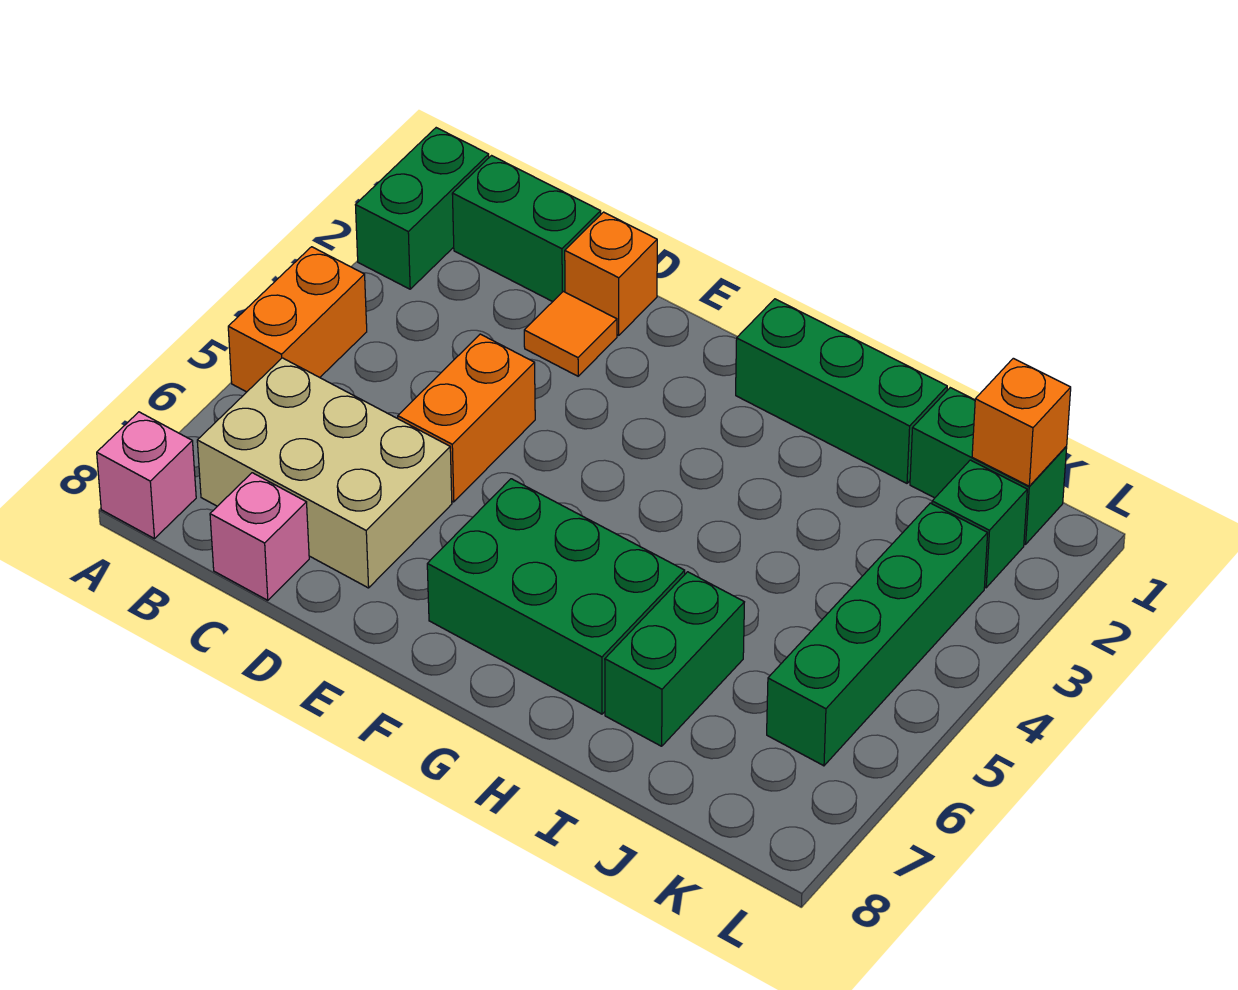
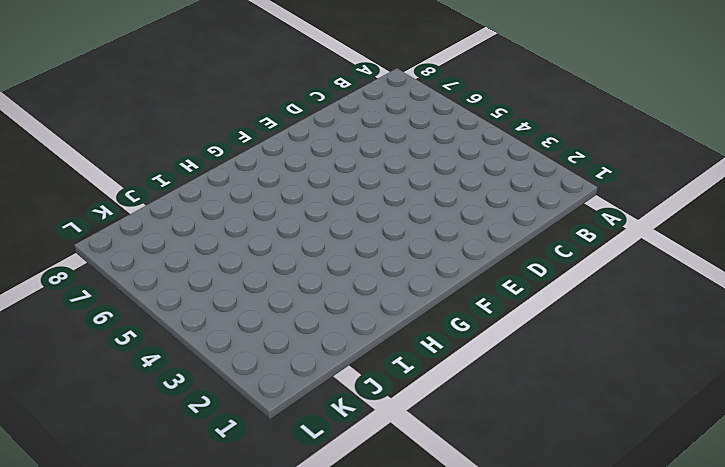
none -> green 1x2 brick [356,128,489,289]
none -> orange 1x2 brick [228,247,367,392]
none -> pink 1x1 brick [97,412,196,539]

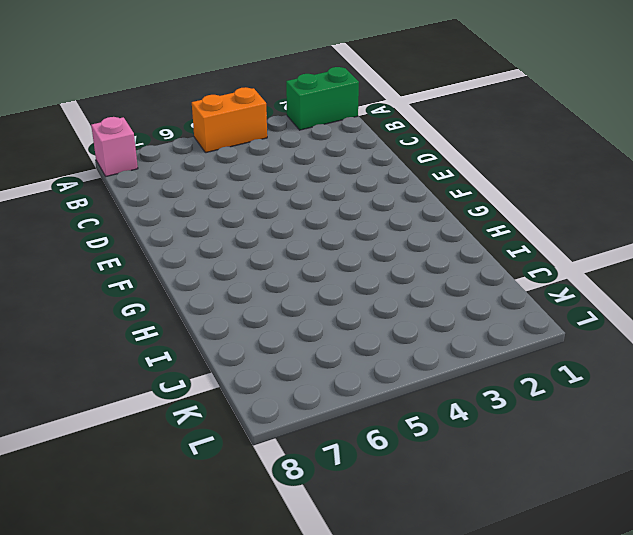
none -> green 1x2 brick [452,156,601,302]
none -> tan 2x3 brick [197,358,452,588]
none -> pink 1x1 brick [210,473,309,600]

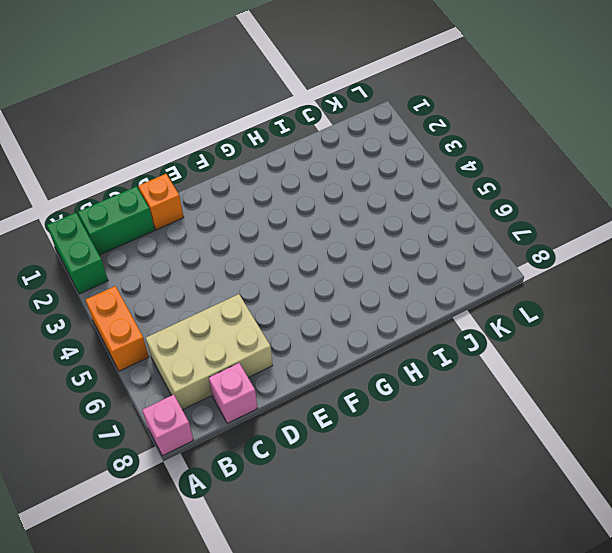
none -> orange 1x1 tile [524,291,617,376]
none -> orange 1x2 brick [398,334,535,502]
none -> green 2x3 brick [427,479,685,714]

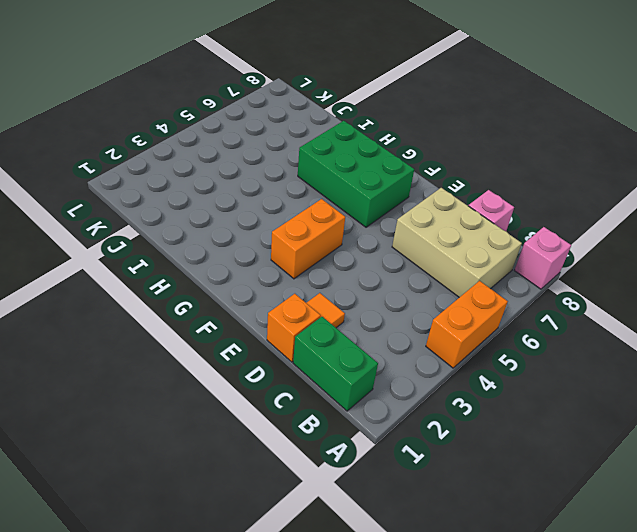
orange 1x2 brick [271,199,345,279] -> orange 1x2 brick moved to [398,334,535,502]
none -> green 1x2 brick [356,128,489,289]
none -> green 1x3 brick [736,299,947,483]
none -> green 1x2 brick [605,572,744,746]

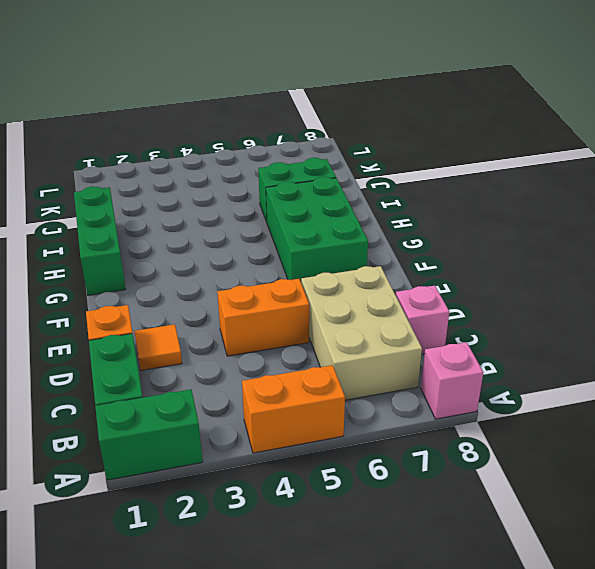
none -> green 1x2 brick [910,388,1067,544]
none -> green 1x1 brick [932,460,1027,588]
none -> green 1x4 brick [767,503,988,766]

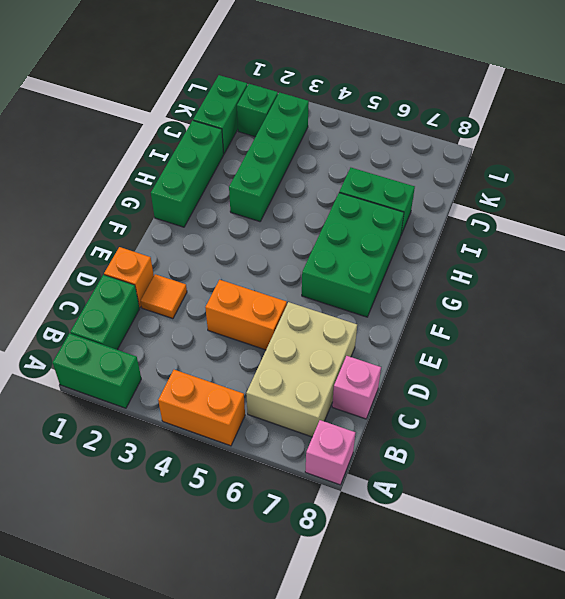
green 1x4 brick [229,93,309,222] -> green 1x4 brick turned to [767,503,988,766]
none -> orange 1x1 brick [972,358,1071,486]

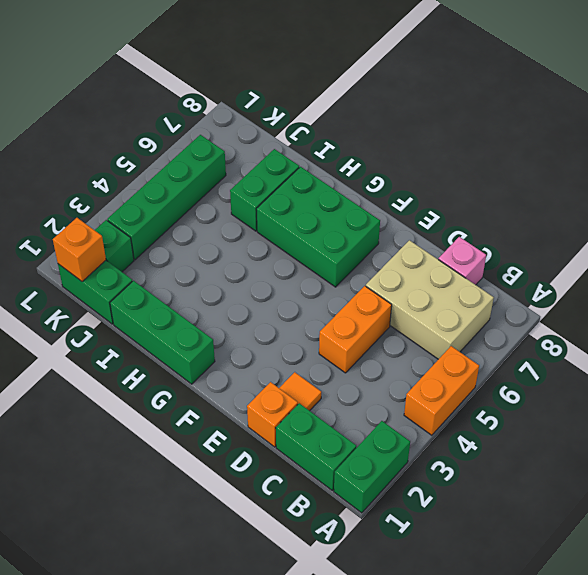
none -> pink 1x1 brick [97,412,196,539]

